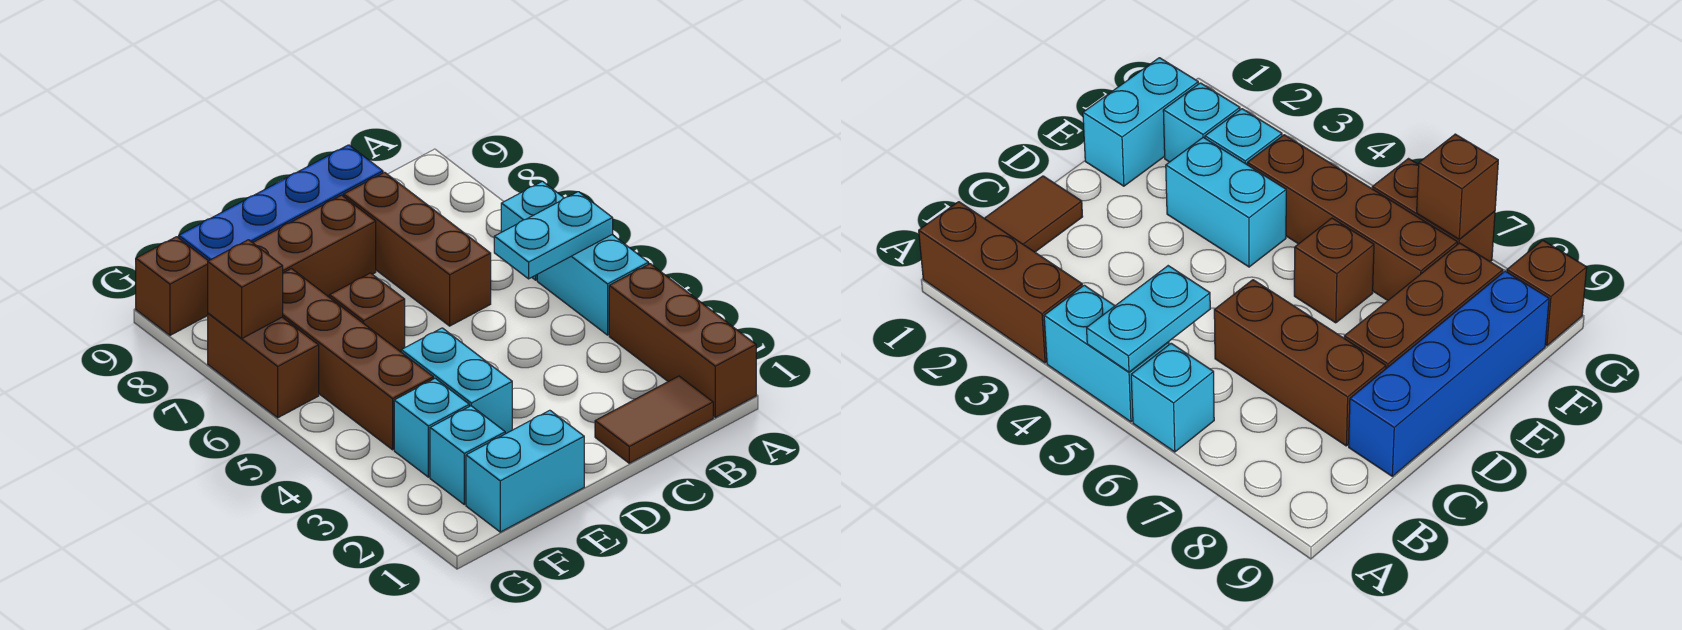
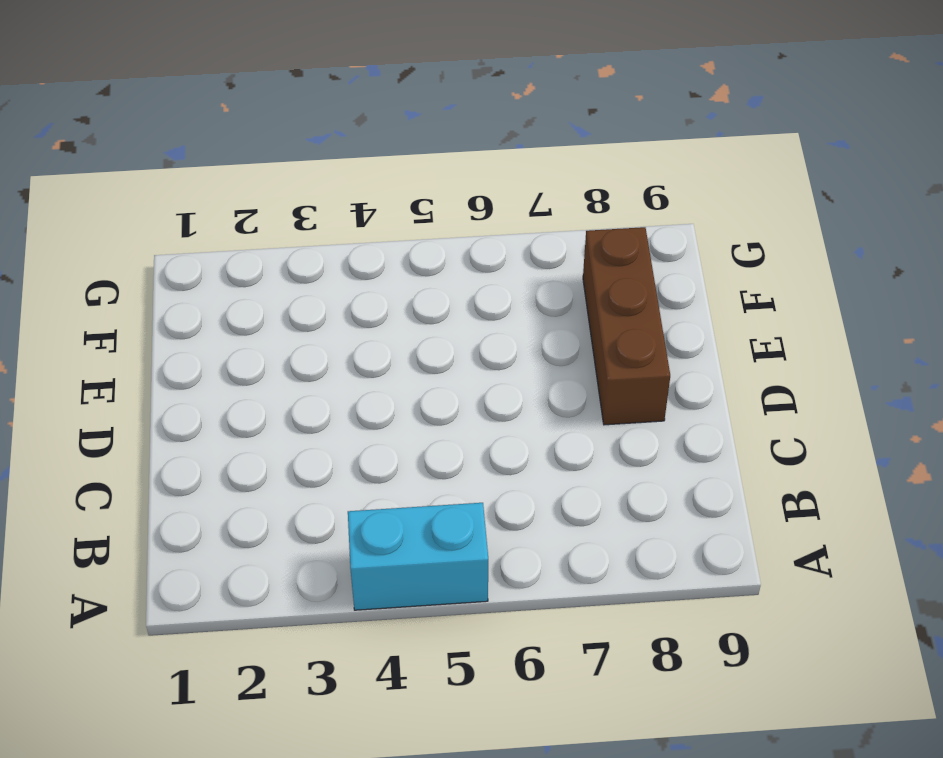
none -> brown 1x3 brick [609,264,756,417]
none -> cyan 1x1 brick [501,181,564,280]
none -> brown 1x2 tile [595,376,713,463]

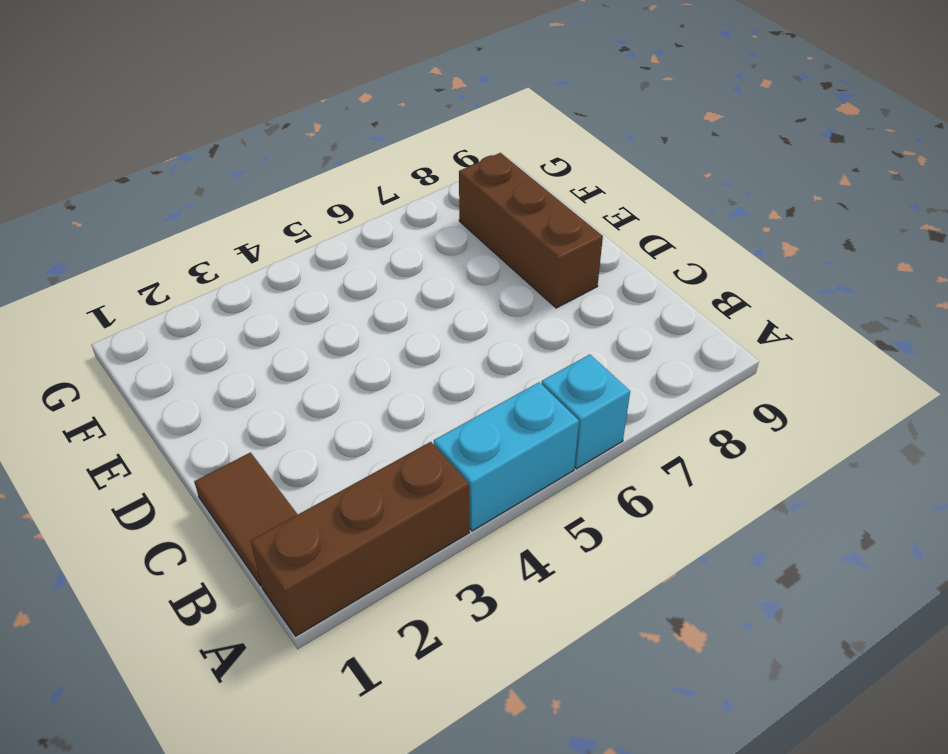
none -> brown 1x3 brick [344,172,491,326]
none -> blue 1x4 brick [179,145,383,261]
none -> cyan 1x2 brick [466,410,584,532]

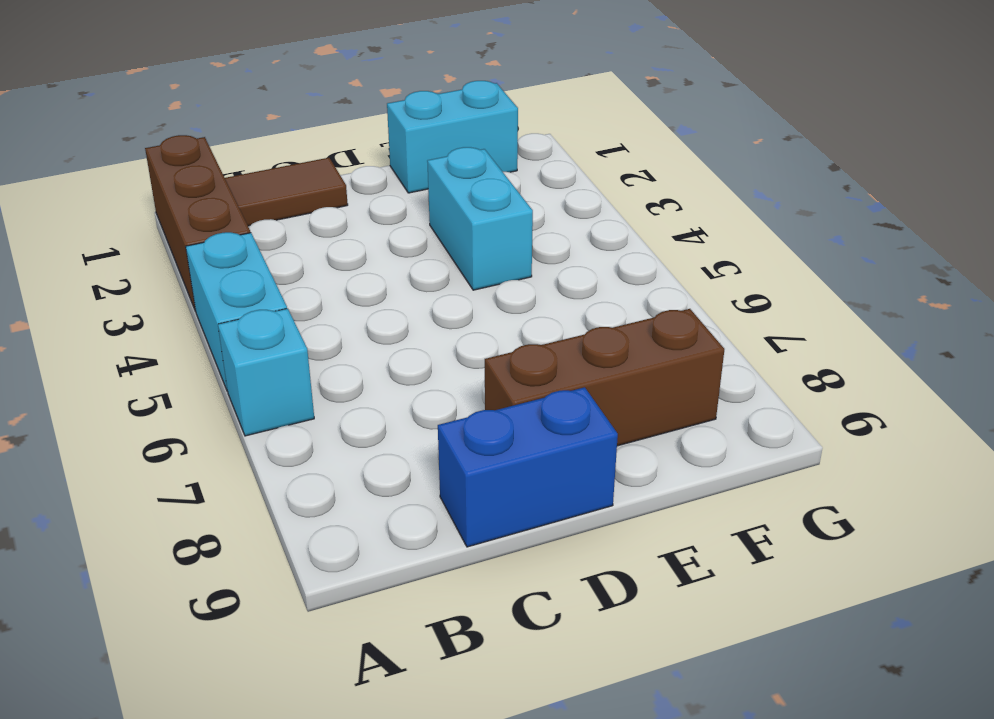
blue 1x2 brick [438,387,618,547] -> blue 1x4 brick [179,145,383,261]
none -> brown 1x3 brick [344,172,491,326]
none -> brown 1x1 brick [329,273,405,352]
none -> cyan 1x1 brick [430,406,505,505]

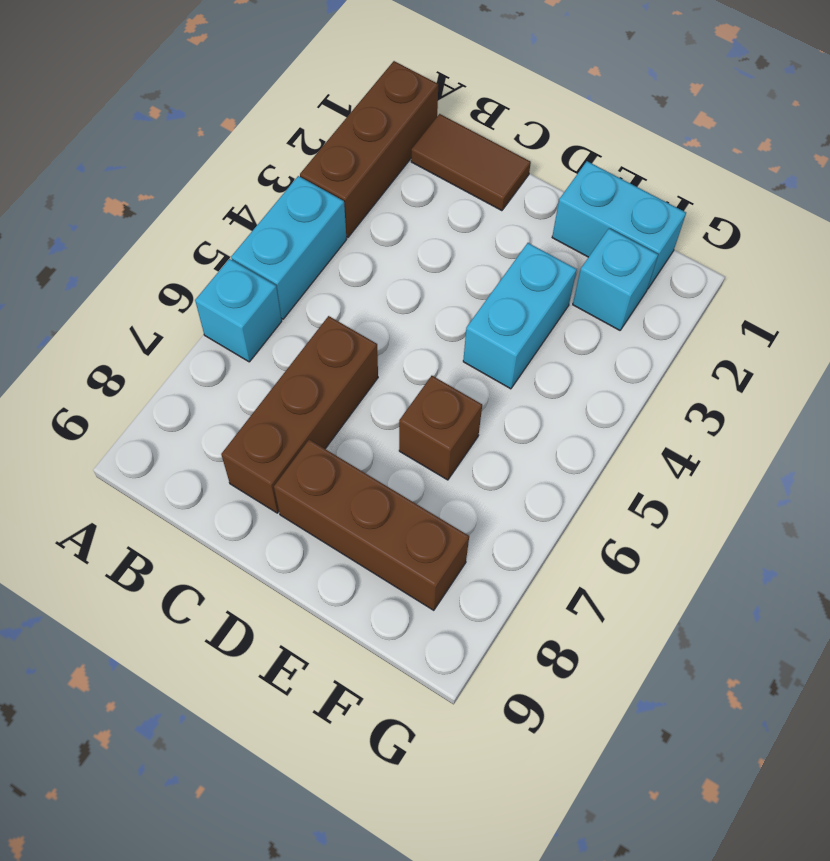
none -> blue 1x4 brick [179,145,383,261]
none -> cyan 1x1 brick [394,378,469,477]
none -> brown 1x4 brick [283,269,433,450]

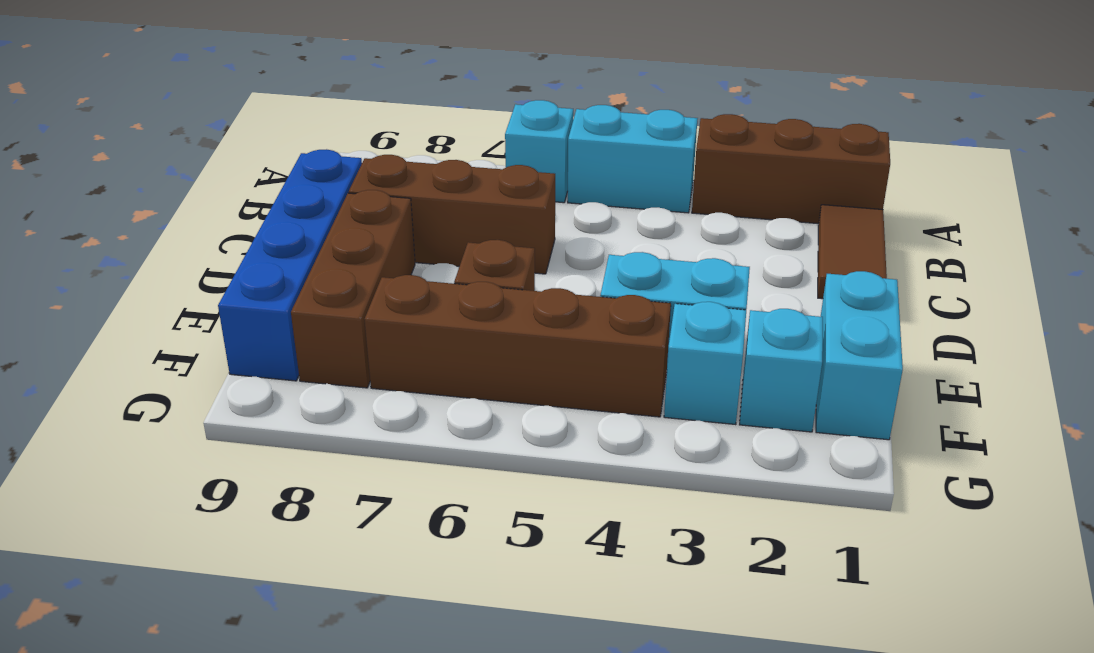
none -> brown 1x2 brick [208,313,319,418]
none -> brown 1x1 brick [136,237,208,335]
none -> cyan 1x2 plate [494,192,613,279]

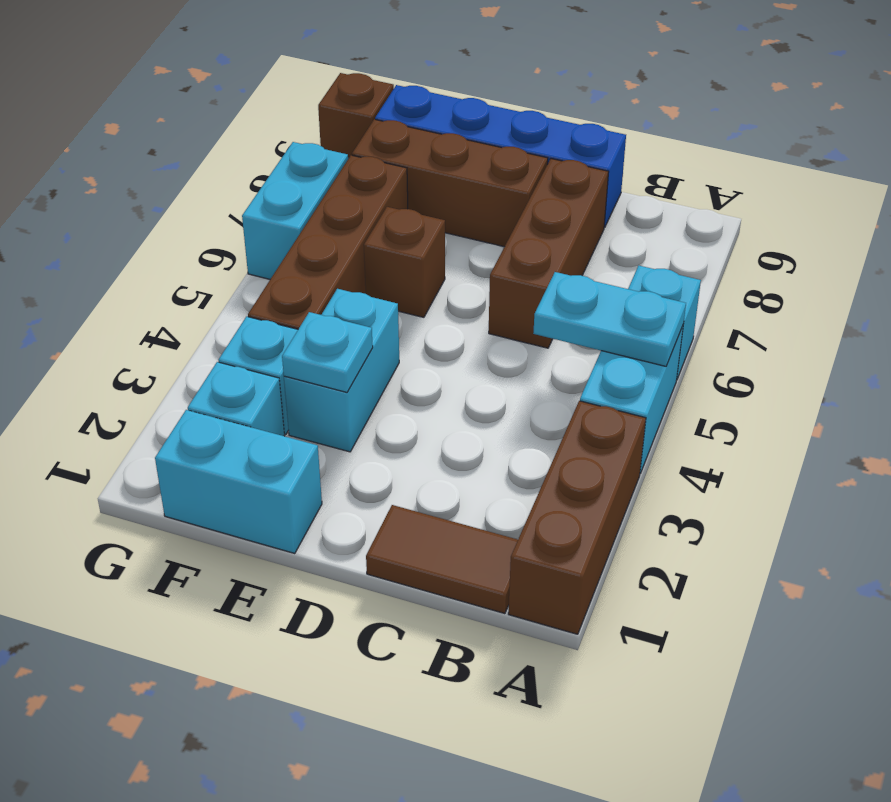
cyan 1x1 plate [282,312,373,392] -> none
cyan 1x2 brick [242,142,348,279] -> brown 1x2 brick [208,313,319,418]
none -> brown 1x1 brick [208,240,283,338]

